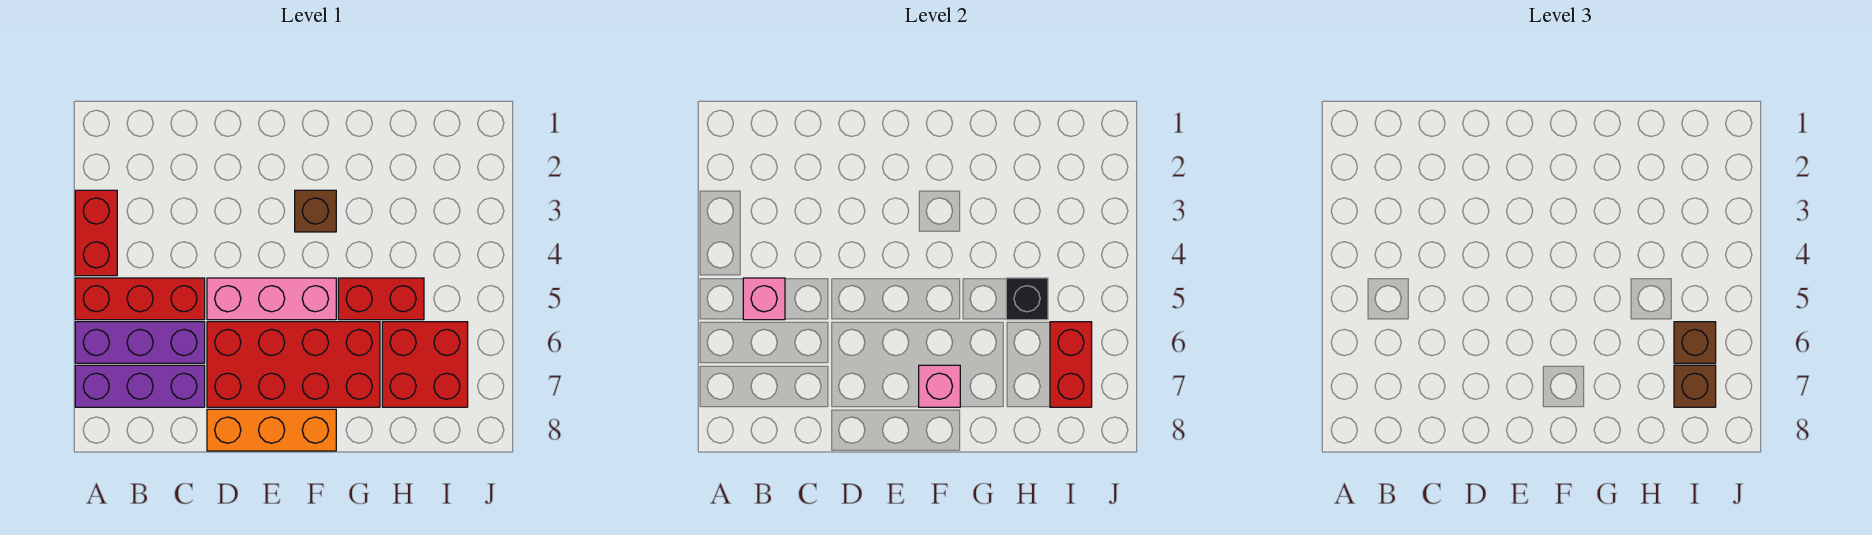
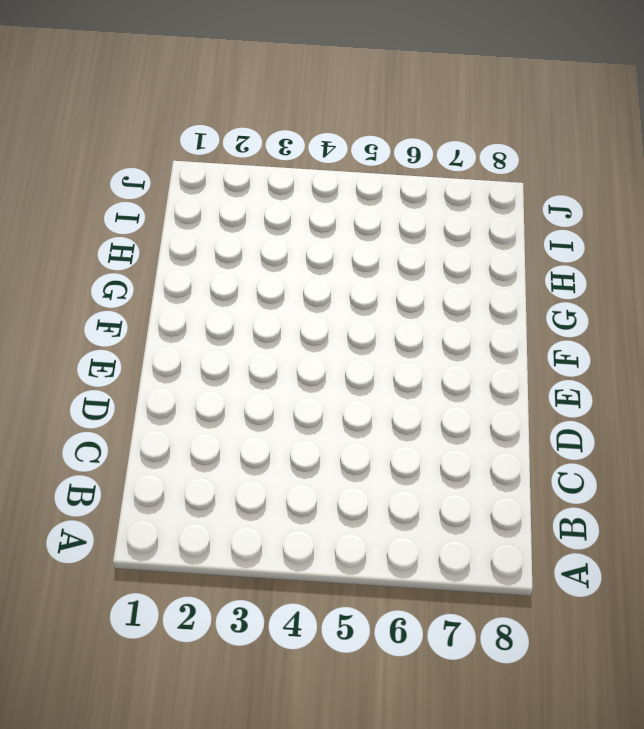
none -> red 1x2 brick [75,190,117,276]
none -> red 1x3 brick [75,278,205,320]
none -> purple 1x3 brick [75,322,205,363]

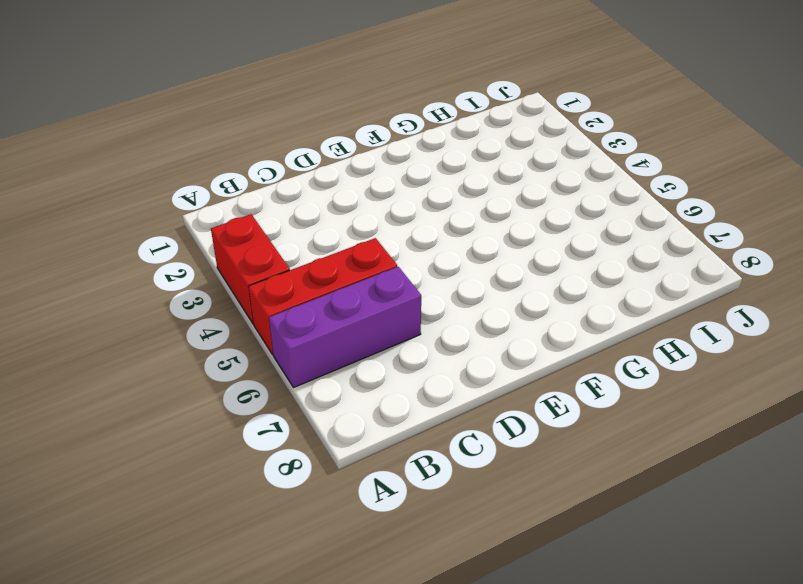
none -> purple 1x3 brick [75,365,205,407]
none -> pink 1x3 brick [207,278,336,320]
none -> red 2x4 brick [207,322,380,407]

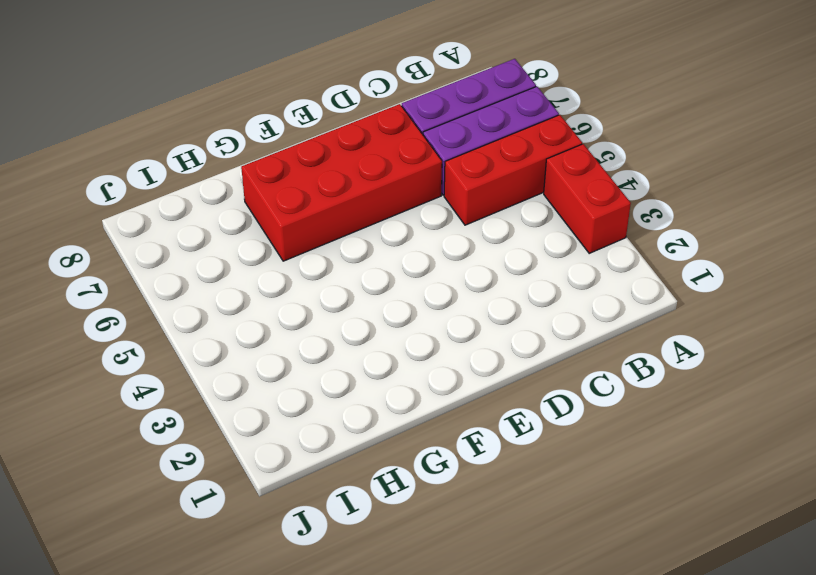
none -> pink 1x3 brick [207,278,336,320]
none -> orange 1x3 brick [207,409,336,451]
none -> brown 1x1 brick [295,190,336,232]

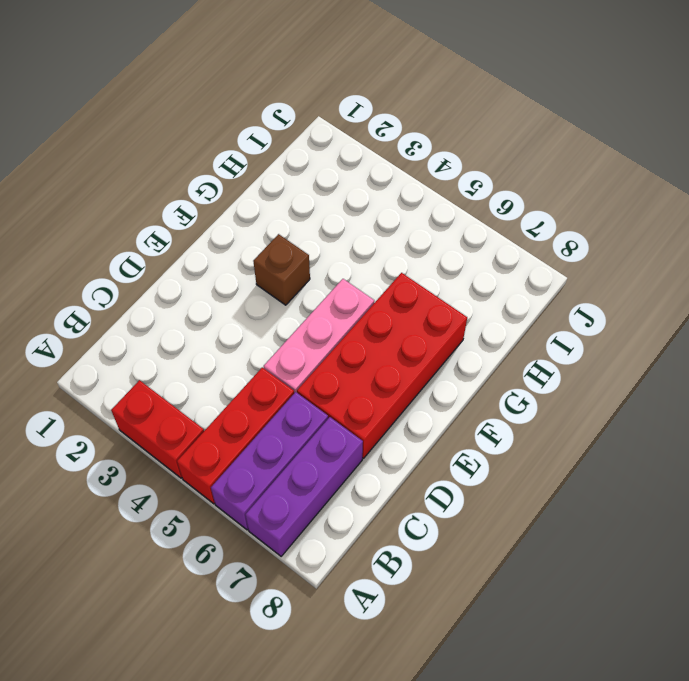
none -> orange 1x3 brick [207,409,336,451]
none -> red 1x2 brick [338,278,424,320]
none -> red 2x2 brick [382,322,468,407]

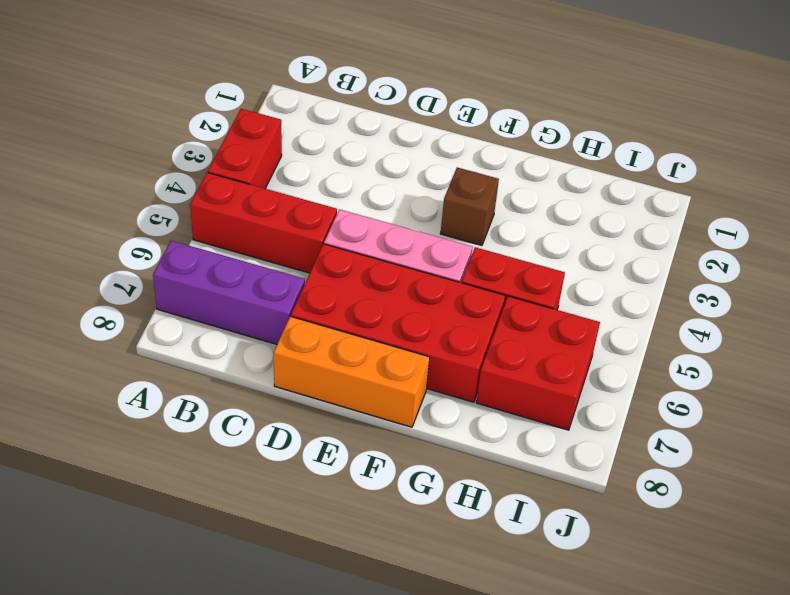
none -> purple 1x3 brick [75,322,205,363]
none -> pink 1x1 brick [743,278,785,320]
none -> pink 1x1 brick [919,365,960,407]

